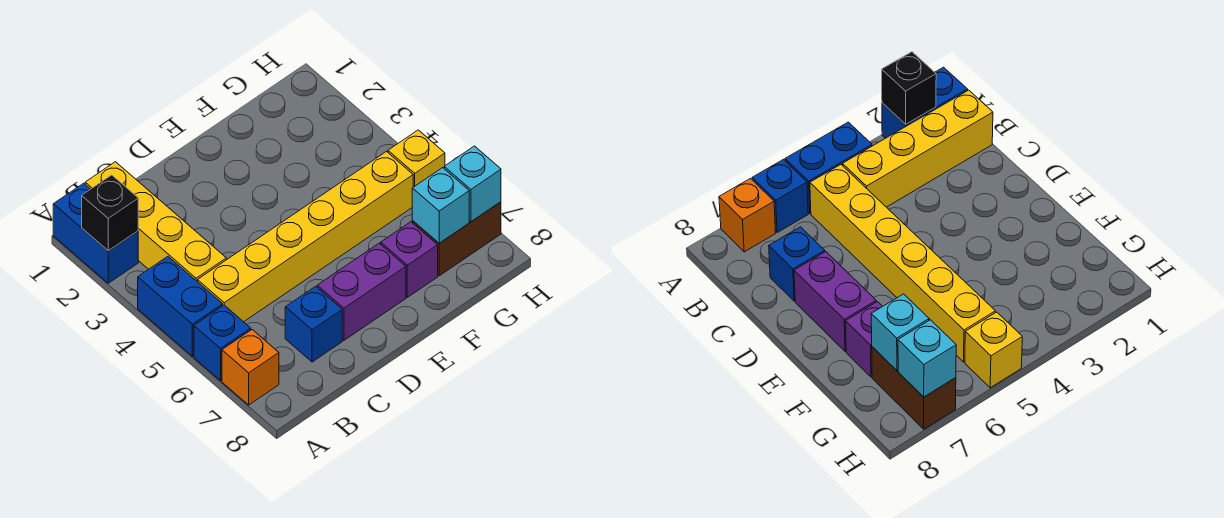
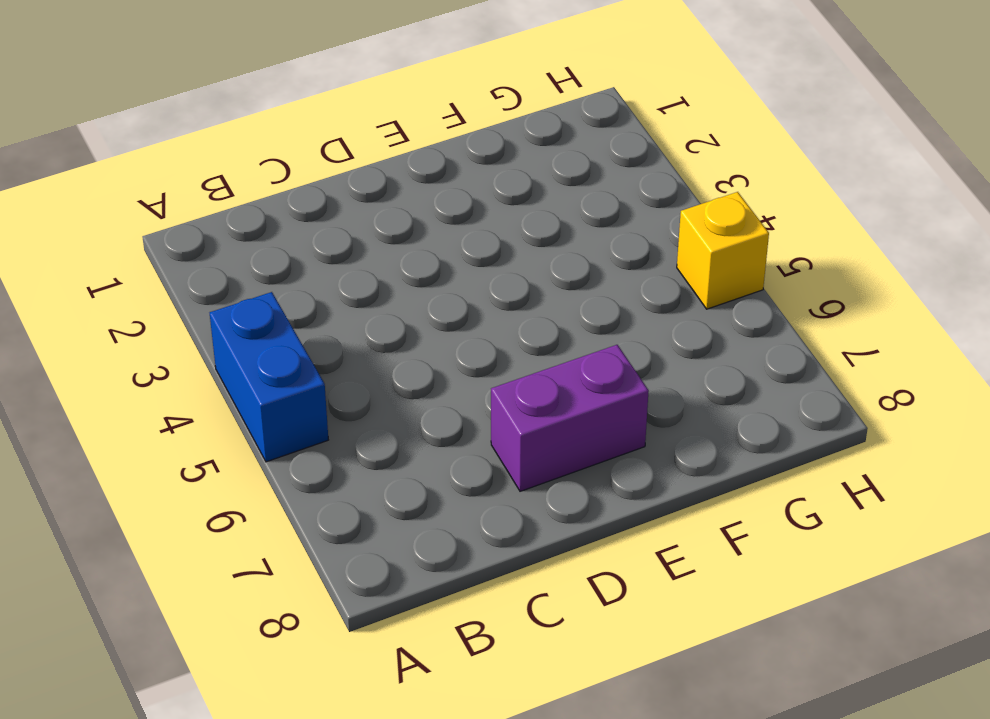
none -> blue 1x2 brick [53,183,138,283]
none -> blue 1x1 brick [194,305,251,381]
none -> orange 1x1 brick [222,330,279,405]

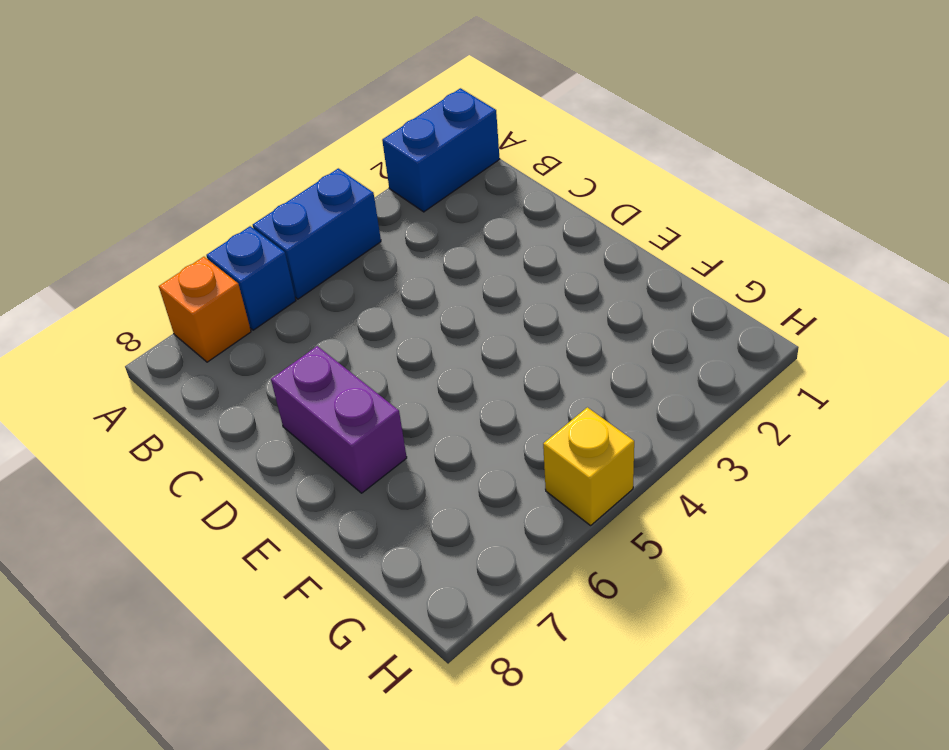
none -> yellow 1x4 brick [85,162,226,282]
none -> yellow 1x6 brick [198,152,413,322]
none -> blue 1x1 brick [285,286,342,362]

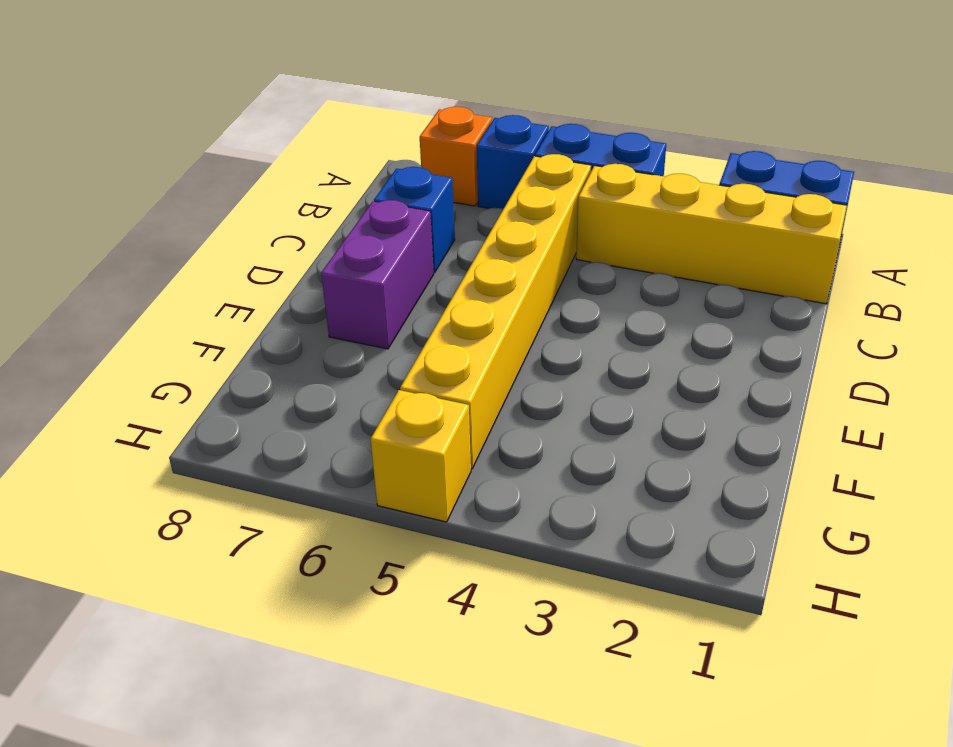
none -> purple 1x1 brick [381,222,438,297]
none -> brown 1x2 brick [412,202,501,276]
none -> black 1x1 brick [82,175,138,251]

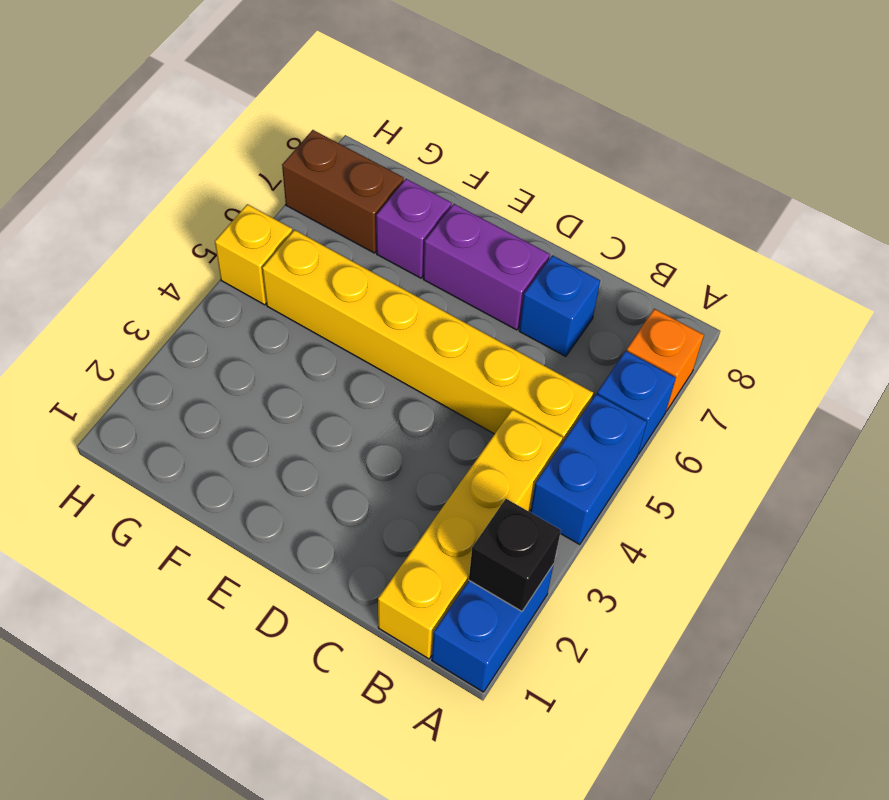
none -> cyan 1x1 brick [412,168,469,243]
none -> cyan 1x1 brick [444,146,501,222]

